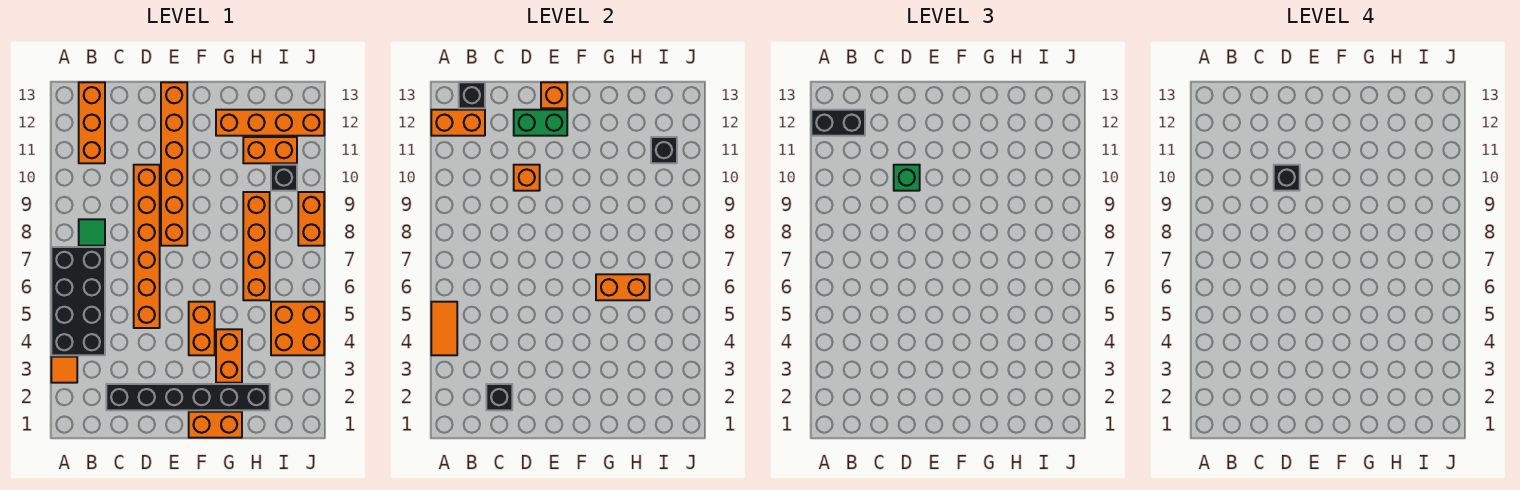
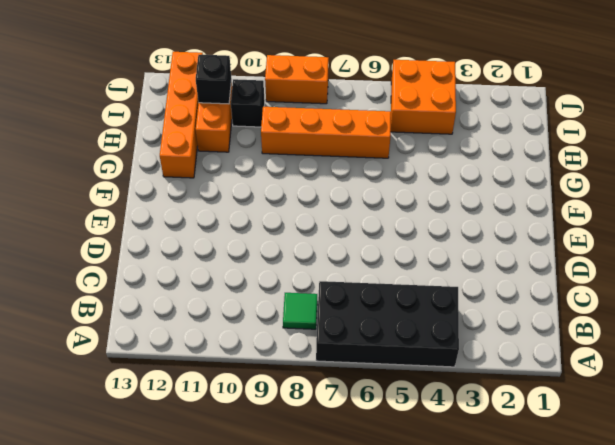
none -> orange 1x1 tile [51,357,77,383]
none -> orange 1x3 brick [79,82,105,163]
none -> black 1x6 brick [106,384,270,410]

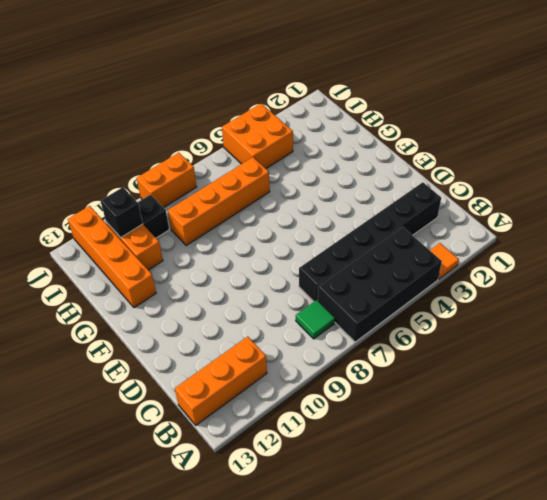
black 1x6 brick [299,182,441,301] -> black 1x6 brick turned to [106,384,270,410]
none -> orange 1x6 brick [134,165,160,328]
none -> orange 1x6 brick [161,82,187,246]
none -> orange 1x2 brick [189,412,242,438]

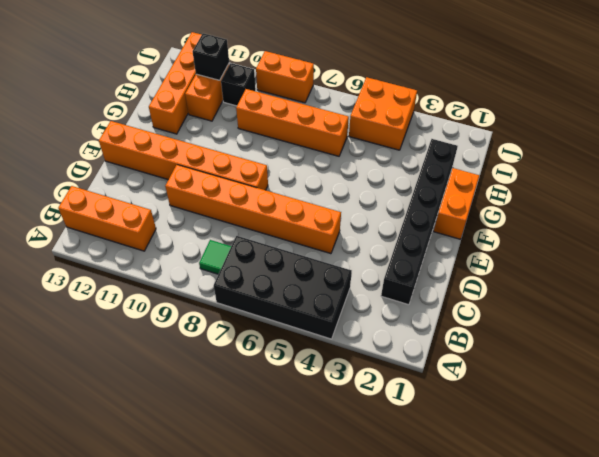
none -> orange 1x1 tile [51,357,77,383]
none -> orange 1x2 brick [189,302,215,355]
none -> orange 1x2 brick [216,329,242,383]

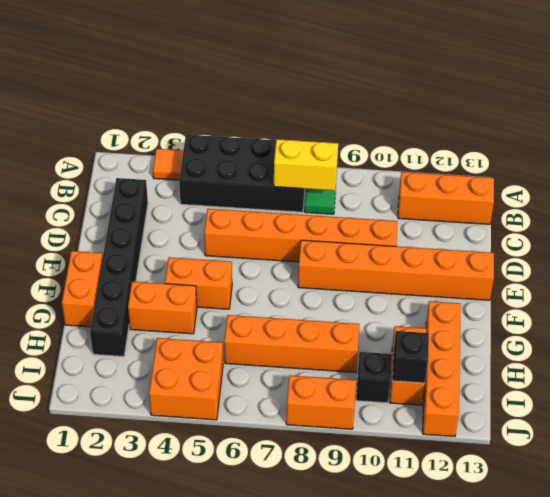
yellow 1x2 brick [274,139,338,191] -> none
none -> orange 1x2 tile [431,302,457,355]
none -> orange 1x2 brick [431,110,485,136]
none -> black 1x1 brick [459,82,485,108]

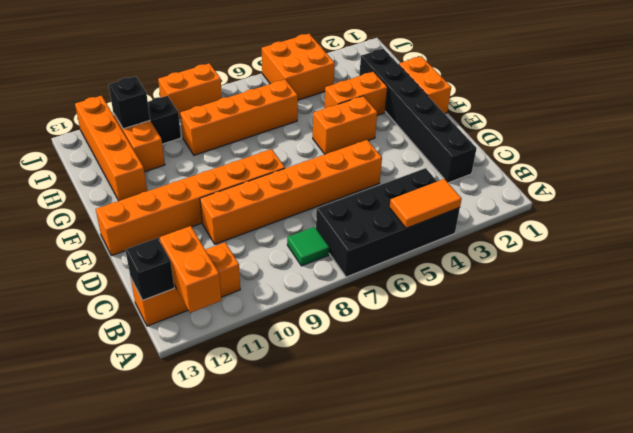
none -> orange 1x1 tile [51,357,77,383]
none -> black 1x1 brick [486,384,512,410]
none -> orange 1x1 brick [514,165,540,191]

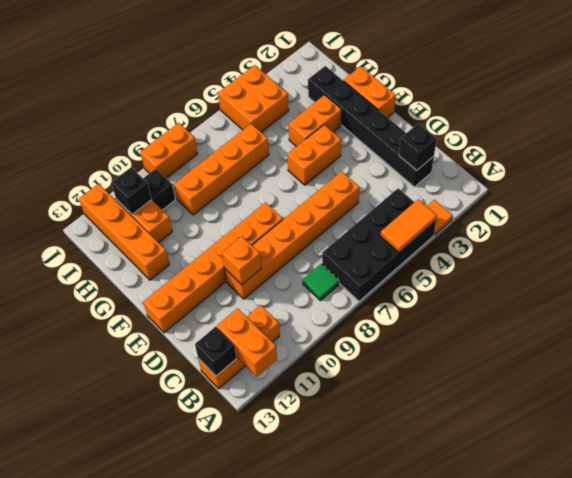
none -> green 1x2 brick [514,110,567,136]
none -> orange 1x1 brick [541,82,567,108]
none -> orange 1x2 brick [596,274,650,300]

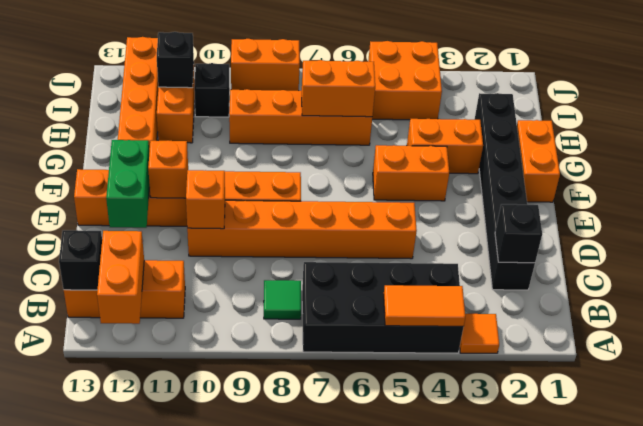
orange 1x1 brick [148,141,188,198] -> orange 1x1 brick moved to [541,82,567,108]
orange 1x2 brick [302,60,375,117] -> orange 1x2 brick turned to [596,274,650,300]
none -> black 1x2 brick [811,110,865,136]
none -> green 1x1 brick [894,165,920,191]
none -> black 1x1 brick [1274,165,1300,191]

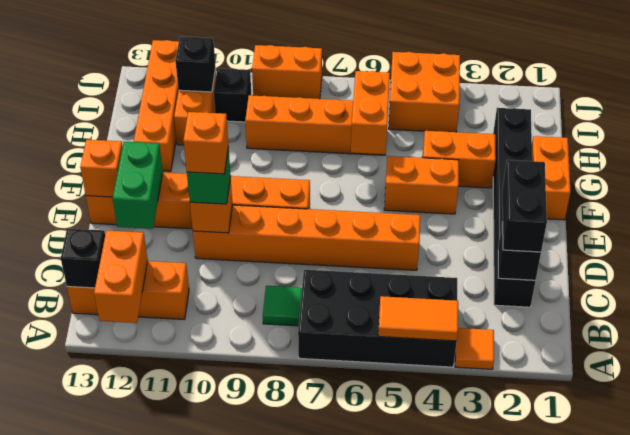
black 1x2 brick [502,160,547,252] -> black 1x2 brick moved to [811,110,865,136]
orange 1x1 brick [184,112,228,174] -> black 1x1 brick [1274,165,1300,191]

